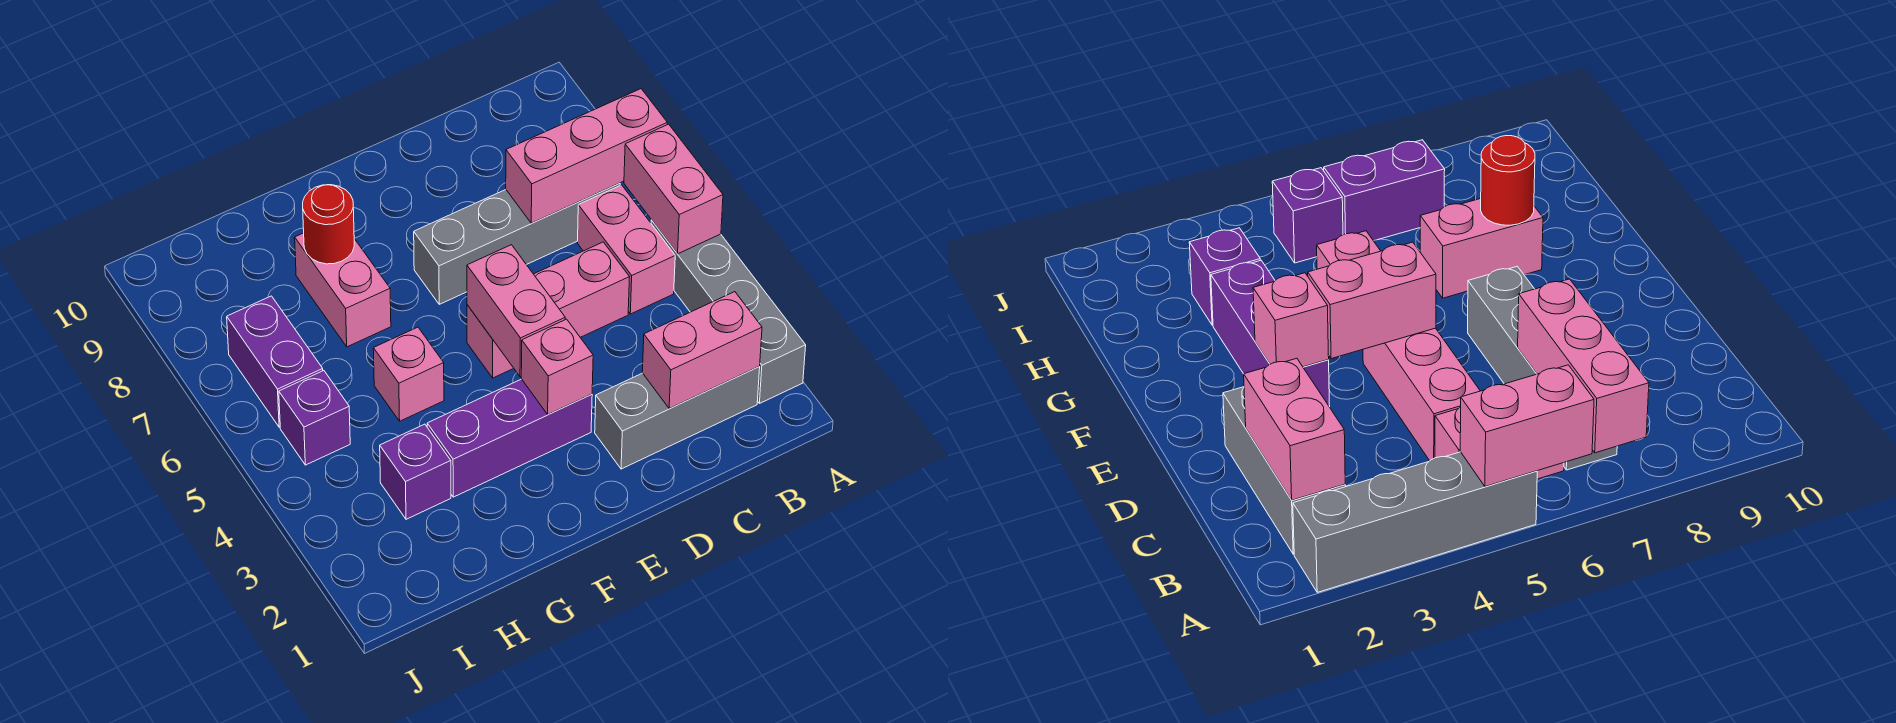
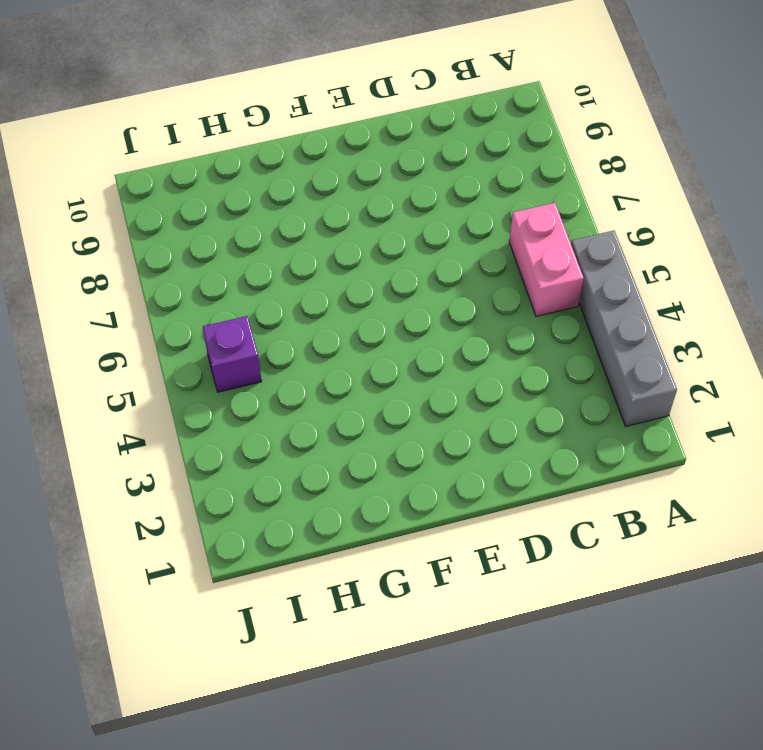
none -> grey 1x3 brick [595,367,760,469]
none -> grey 1x4 brick [414,183,620,304]
none -> pink 1x3 brick [467,242,630,378]

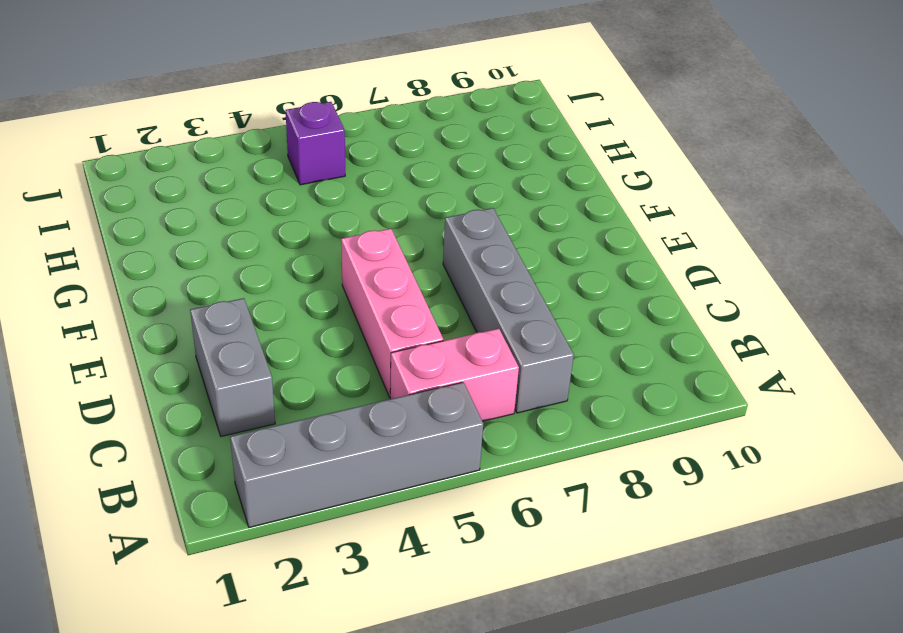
grey 1x2 brick [190,298,275,436] -> grey 1x3 brick [595,367,760,469]
none -> purple 1x3 brick [427,379,592,497]
none -> pink 1x1 brick [373,327,444,421]
none -> pink 1x2 brick [295,233,391,347]

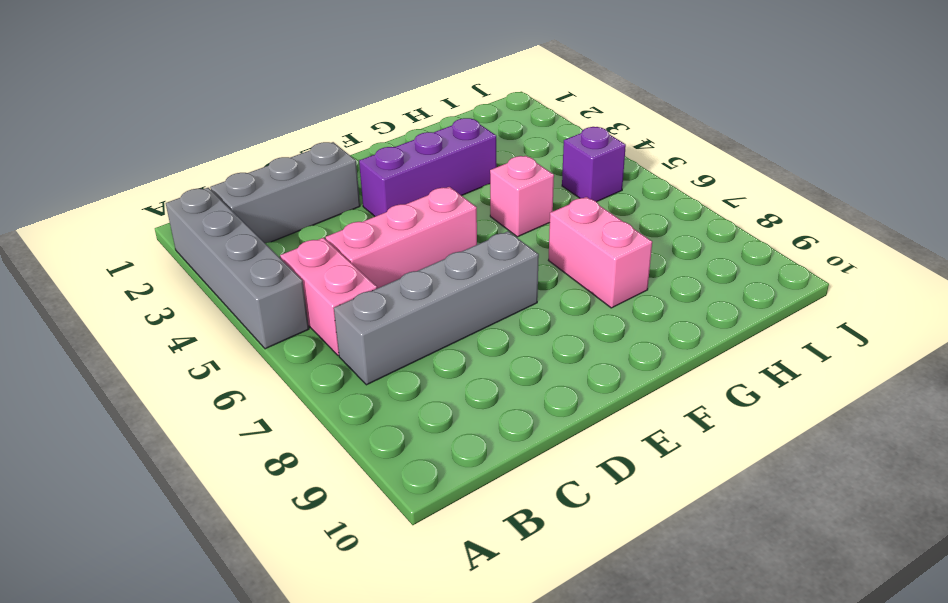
none -> purple 1x1 brick [380,424,451,519]
none -> purple 1x2 brick [227,296,323,427]
none -> pink 1x2 brick [624,124,723,254]

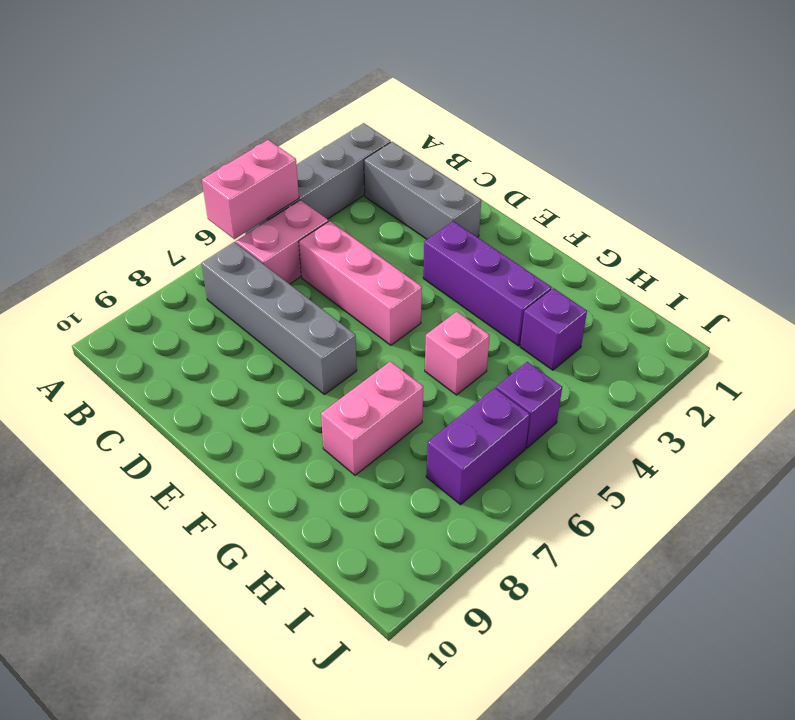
none -> pink 1x3 brick [506,89,667,223]
none -> pink 1x2 brick [642,292,762,408]
none -> pink 1x1 brick [521,319,593,415]

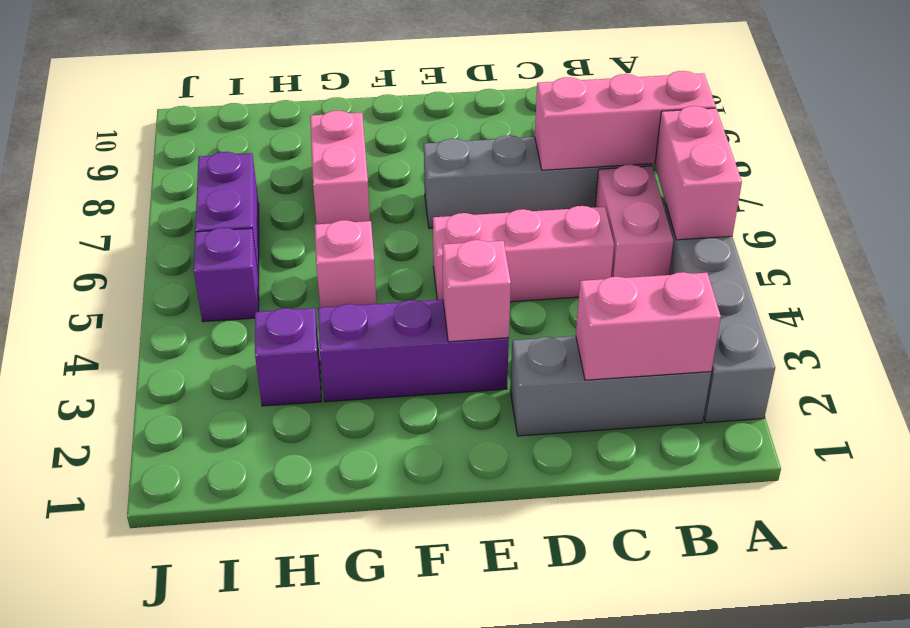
none -> pink 1x2 brick [467,245,565,377]
none -> red 1x1 round brick [303,185,354,264]

